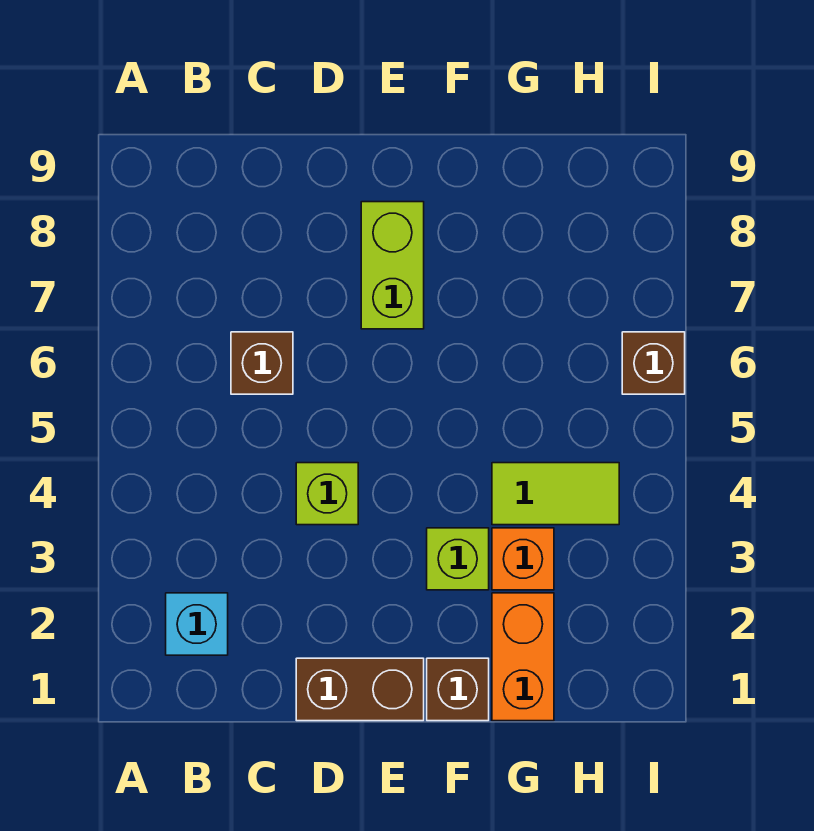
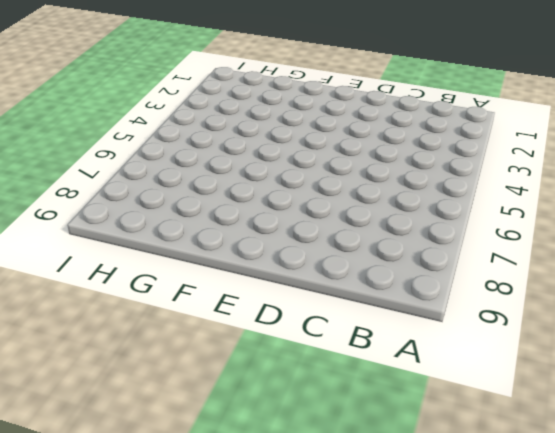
none -> cyan 1x1 brick [166,593,228,655]
none -> brown 1x1 brick [231,332,293,394]

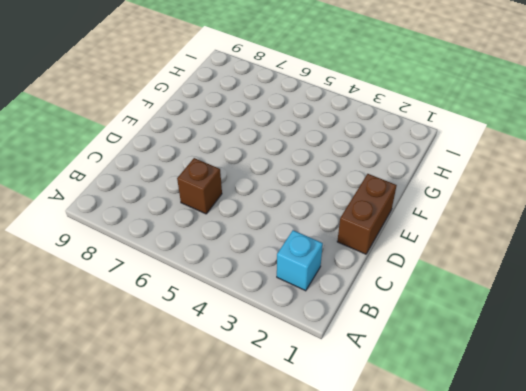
none -> lime 1x1 brick [296,463,358,525]
none -> lime 1x2 brick [361,202,424,329]

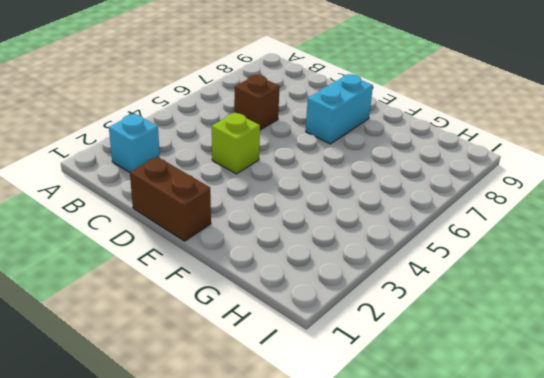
cyan 1x2 brick [306,74,373,144] -> lime 1x2 brick [361,202,424,329]
none -> brown 1x1 brick [427,658,489,721]
none -> lime 1x1 brick [427,528,489,590]

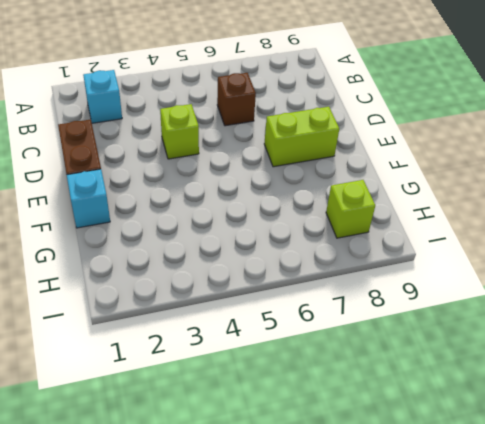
cyan 1x1 brick [67,169,110,228] -> brown 1x1 brick [427,658,489,721]
lime 1x1 brick [326,180,375,238] -> lime 1x1 brick moved to [427,528,489,590]
none -> orange 1x2 brick [492,593,554,721]
none -> orange 1x1 brick [492,528,554,590]

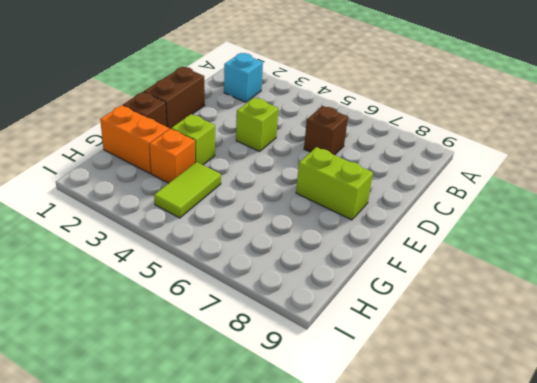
none -> brown 1x1 brick [622,332,685,394]

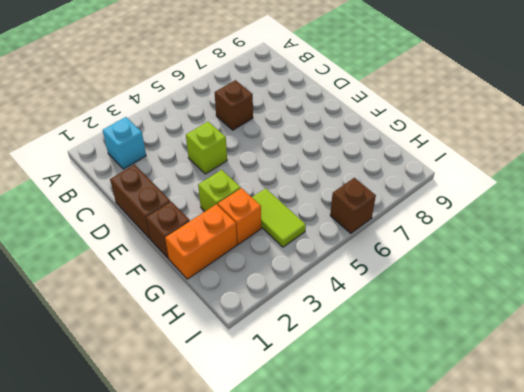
none -> lime 1x2 brick [361,202,424,329]

